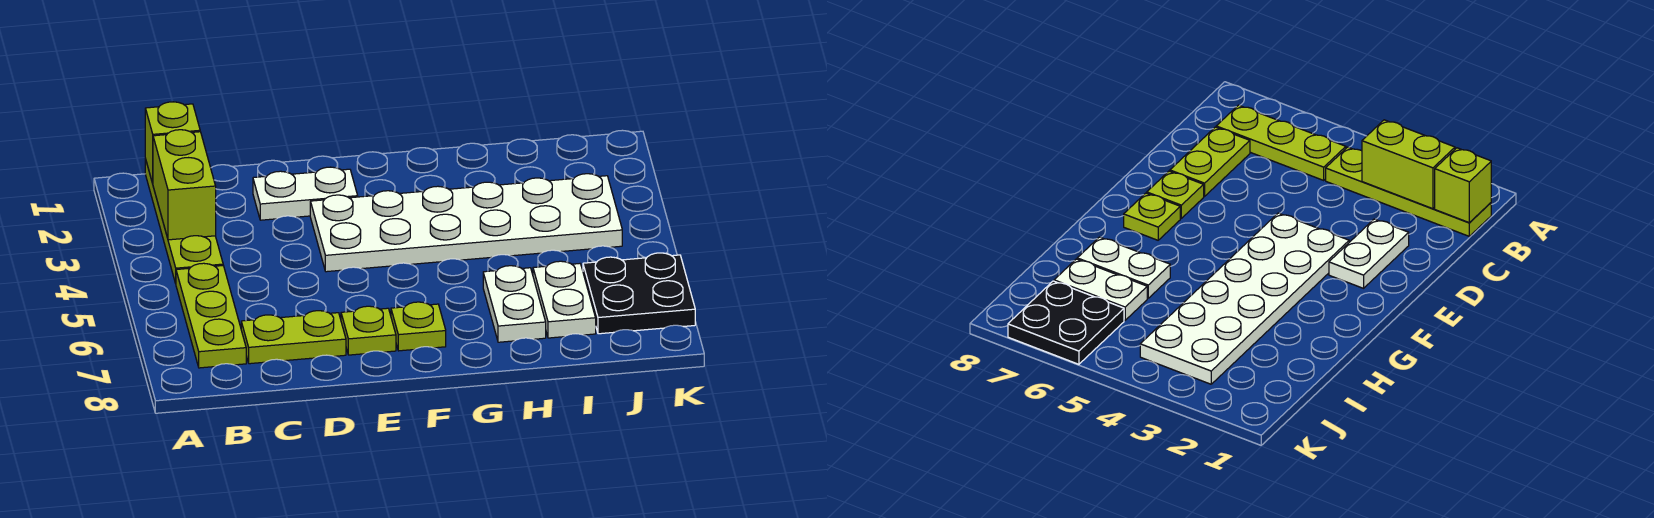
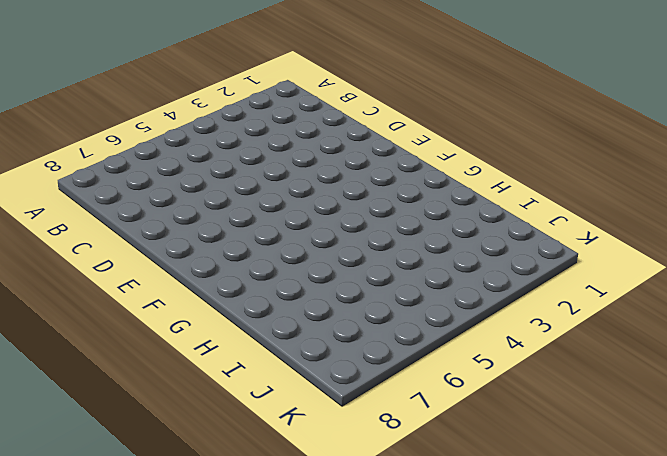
none -> lime 1x4 plate [145,159,223,283]
none -> lime 1x3 plate [176,263,246,368]
none -> lime 1x2 plate [241,311,346,364]

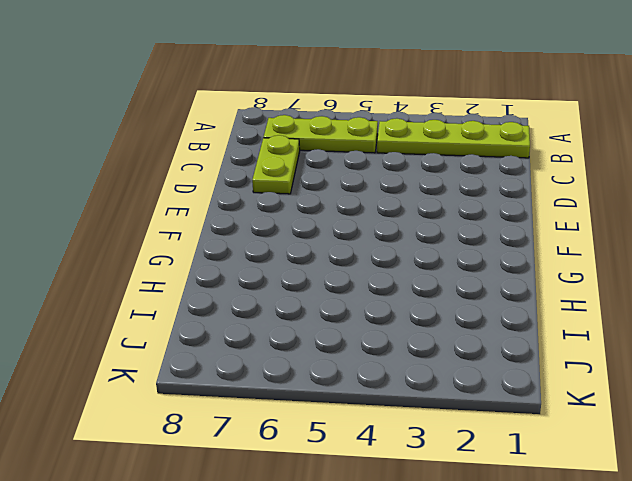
none -> white 1x2 plate [253,167,358,220]
none -> white 2x6 plate [310,174,622,272]
none -> lime 1x1 plate [341,306,396,355]

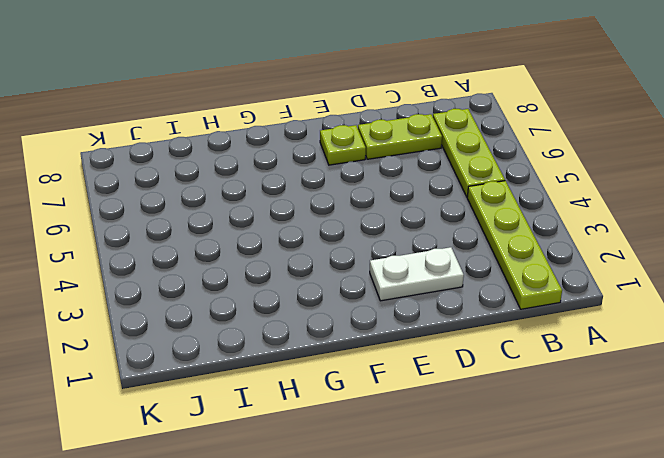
none -> white 2x6 plate [310,174,622,272]
none -> lime 1x1 plate [391,302,446,351]
none -> white 1x2 plate [483,266,546,342]

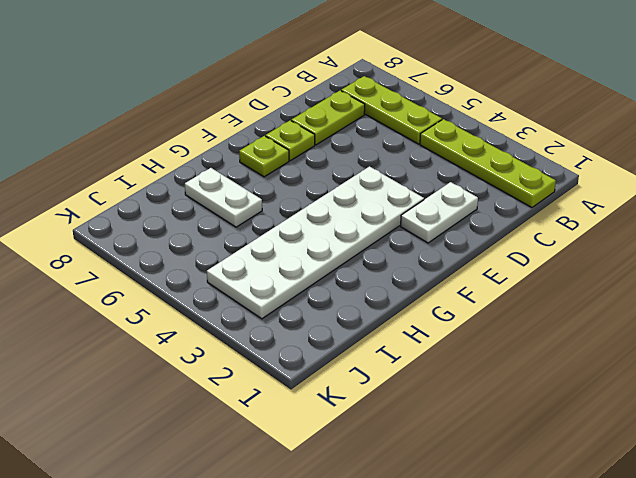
none -> white 1x2 plate [533,261,596,338]
none -> black 2x2 plate [583,253,695,334]
none -> lime 1x1 brick [145,102,200,184]

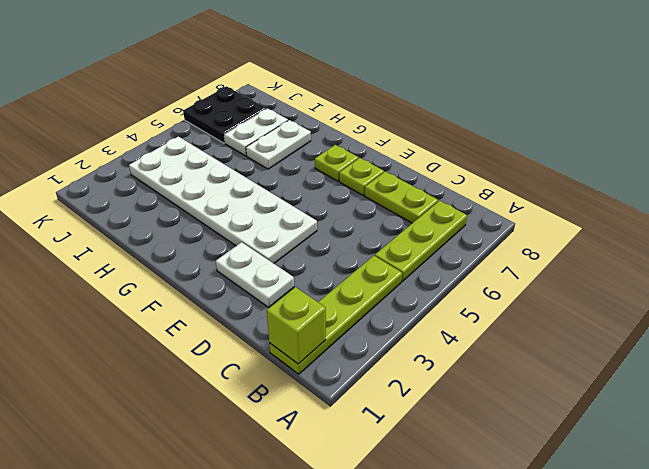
none -> lime 1x2 brick [153,130,216,240]

